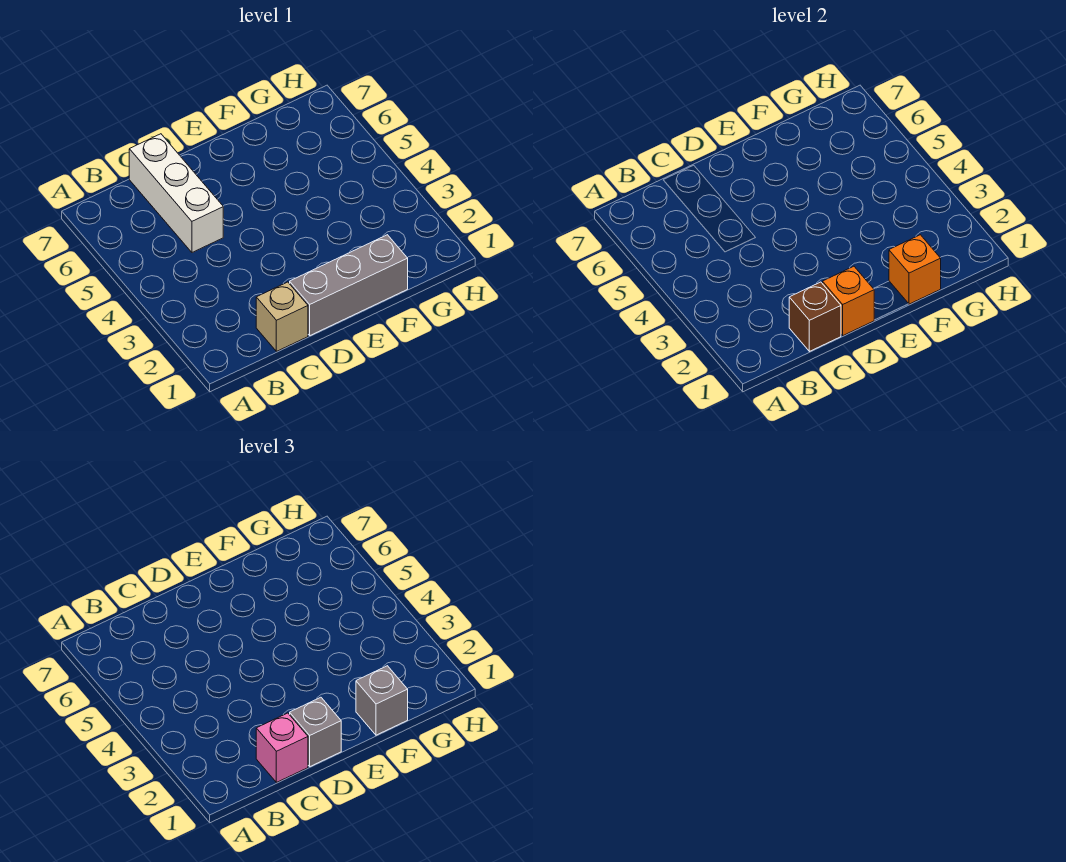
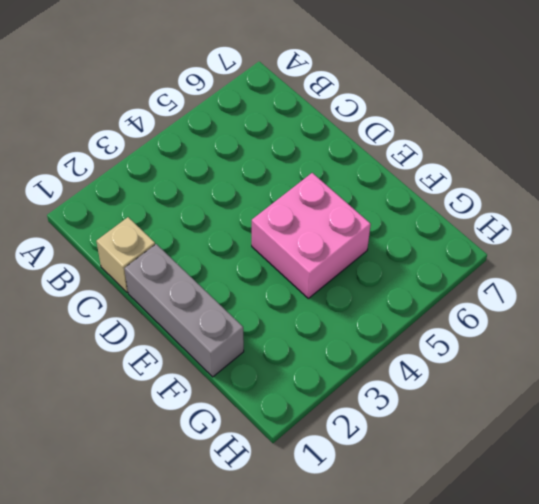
pink 2x2 brick [252,173,371,298] -> none
none -> white 1x3 brick [129,134,223,252]
none -> brown 1x1 brick [789,282,841,351]

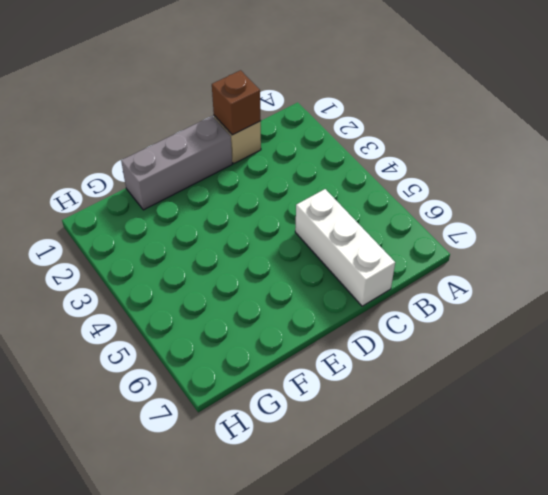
none -> orange 1x1 brick [823,266,874,335]
none -> orange 1x1 brick [889,235,941,304]

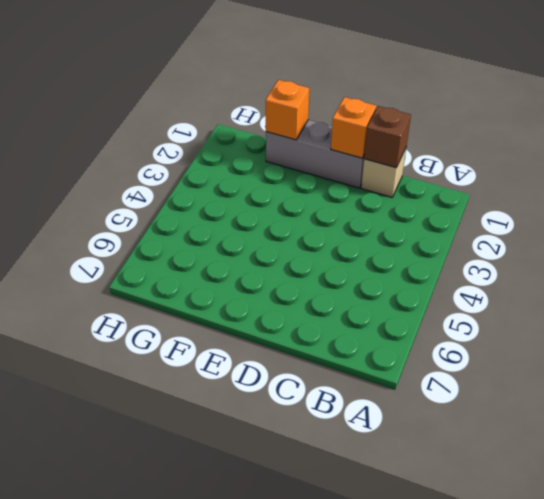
none -> white 1x3 brick [129,134,223,252]
none -> pink 1x1 brick [256,713,308,782]

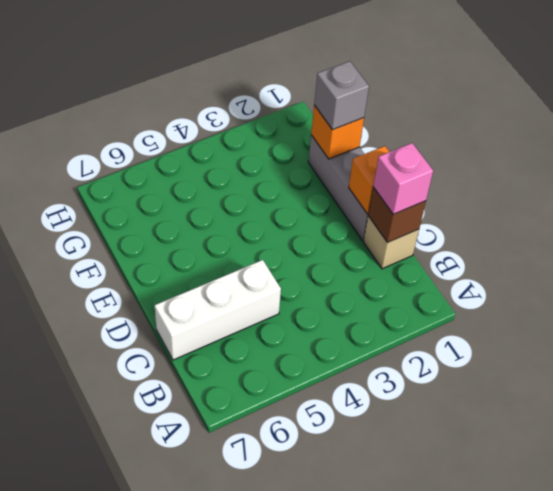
none -> grey 1x1 brick [290,697,341,766]

